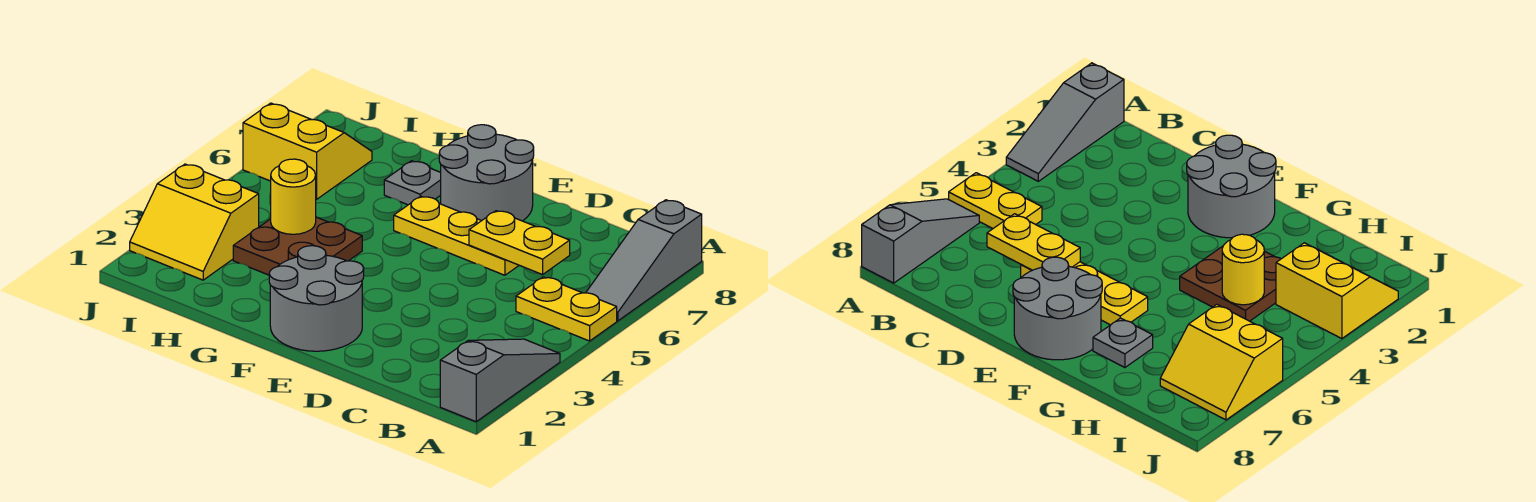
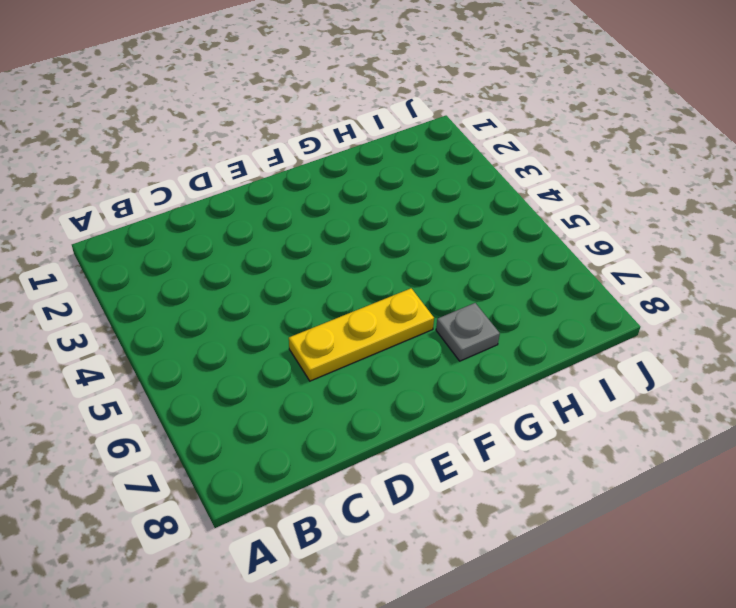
none -> grey 1x3 slope [440,339,560,422]
none -> yellow 1x2 plate [516,277,617,341]
none -> grey 1x3 slope [586,200,702,321]

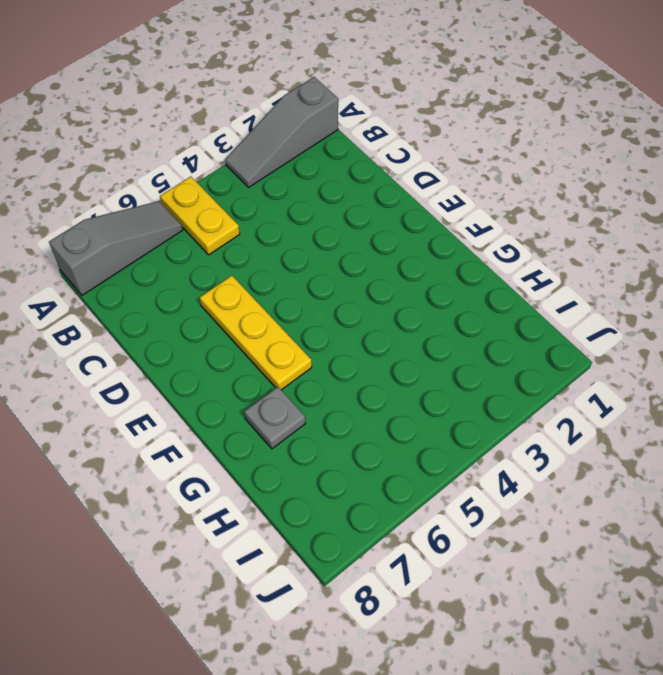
none -> grey 2x2 round brick [269,246,364,351]
none -> grey 2x2 round brick [439,125,534,221]
none -> brown 2x2 plate [233,217,362,275]

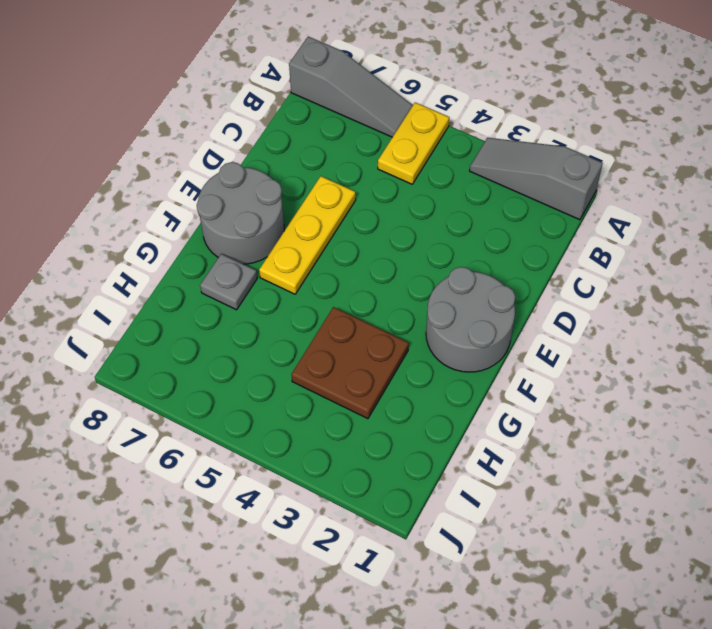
none -> yellow 2x2 slope [130,164,259,280]
none -> yellow 2x2 slope [243,103,372,199]
none -> yellow 1x2 plate [469,211,570,275]

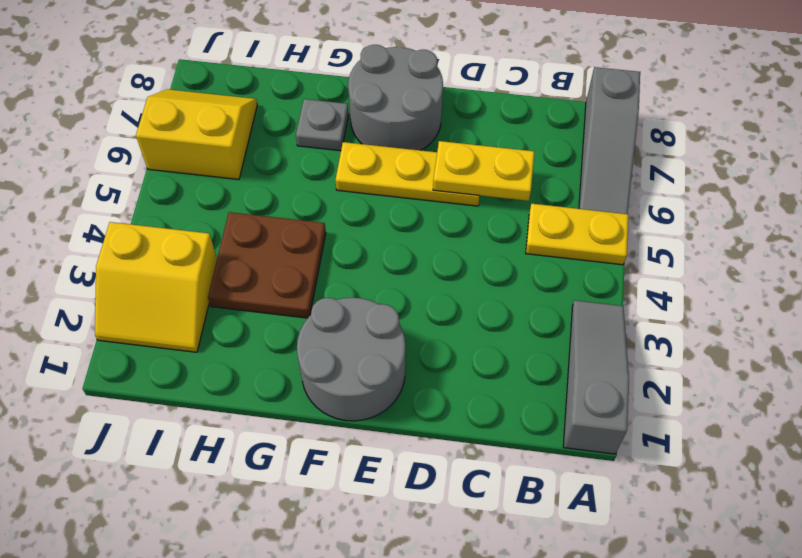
none -> yellow 1x1 round brick [271,159,316,234]

